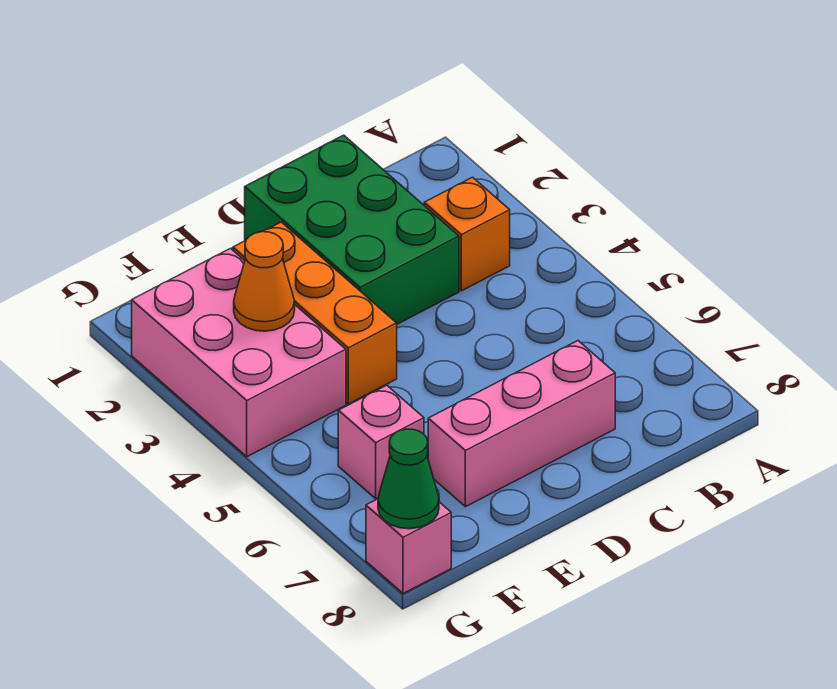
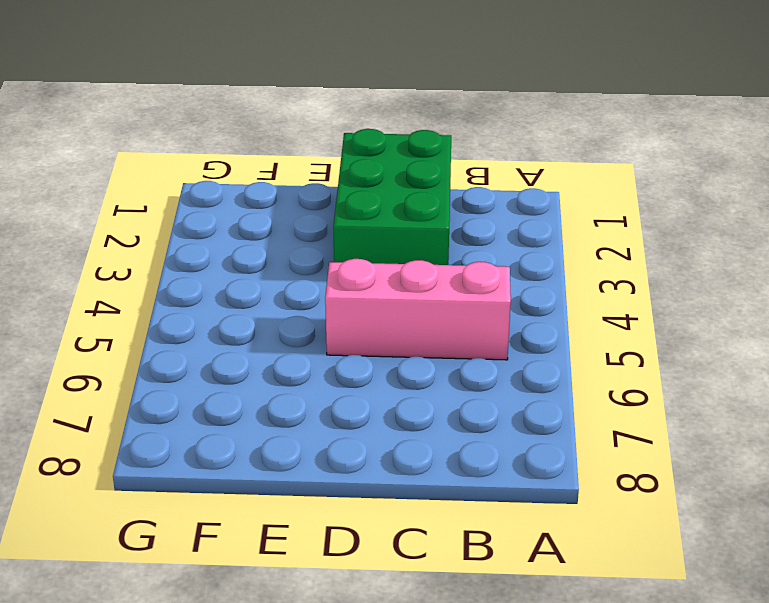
pink 1x3 brick [325,259,511,360] -> pink 1x3 brick moved to [428,341,615,507]
none -> orange 1x1 brick [424,177,510,291]
none -> orange 1x3 brick [233,222,397,404]

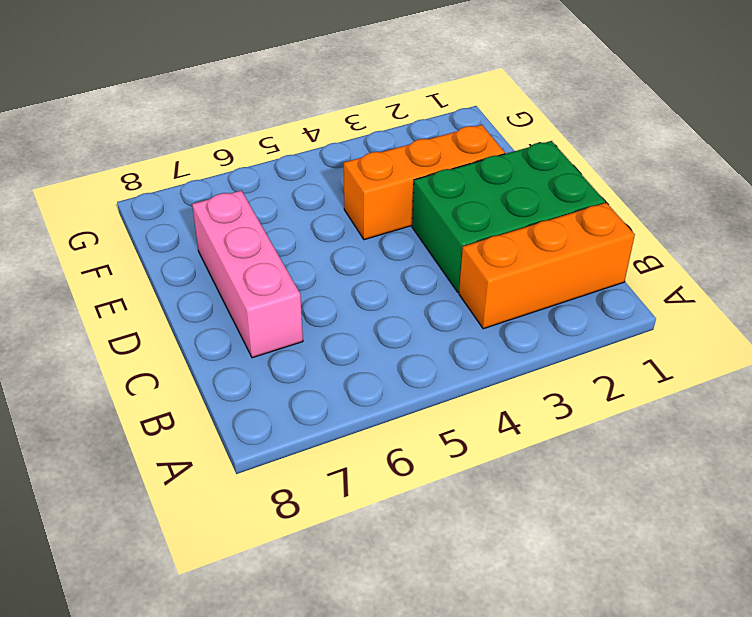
orange 1x3 brick [459,203,635,329] -> orange 1x1 brick [424,177,510,291]
none -> pink 2x3 brick [132,249,346,457]
none -> pink 1x1 brick [338,385,424,499]

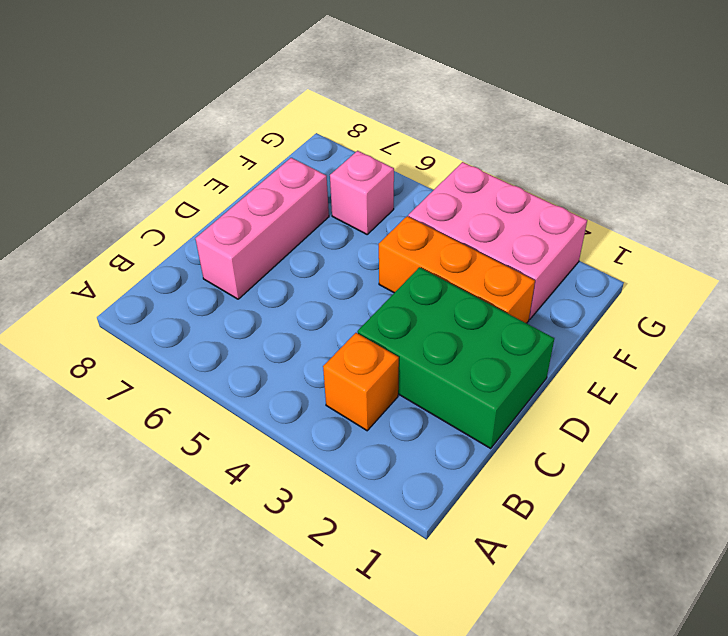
none -> pink 1x1 brick [366,499,451,593]
none -> orange 1x1 cone [234,232,295,331]

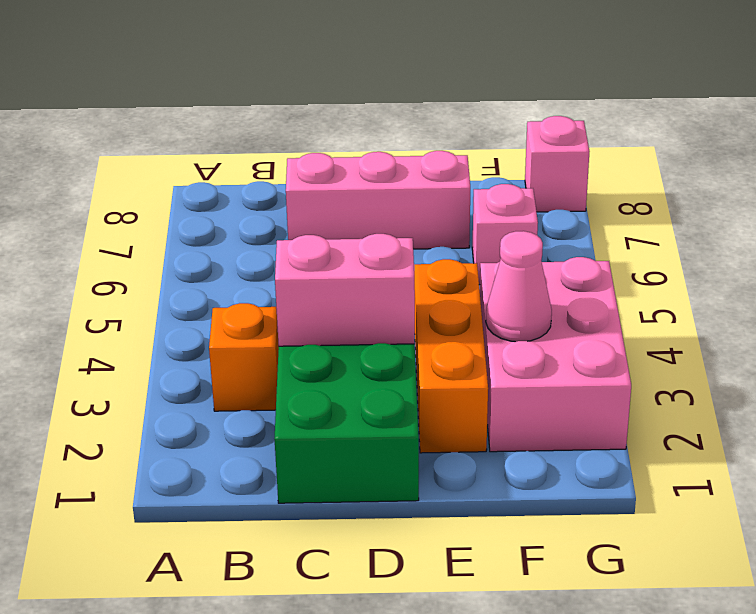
pink 1x2 brick [275,234,415,346] -> none
pink 1x1 cone [486,231,552,342] -> orange 1x1 cone [234,232,295,331]
none -> green 1x1 cone [378,429,439,529]

